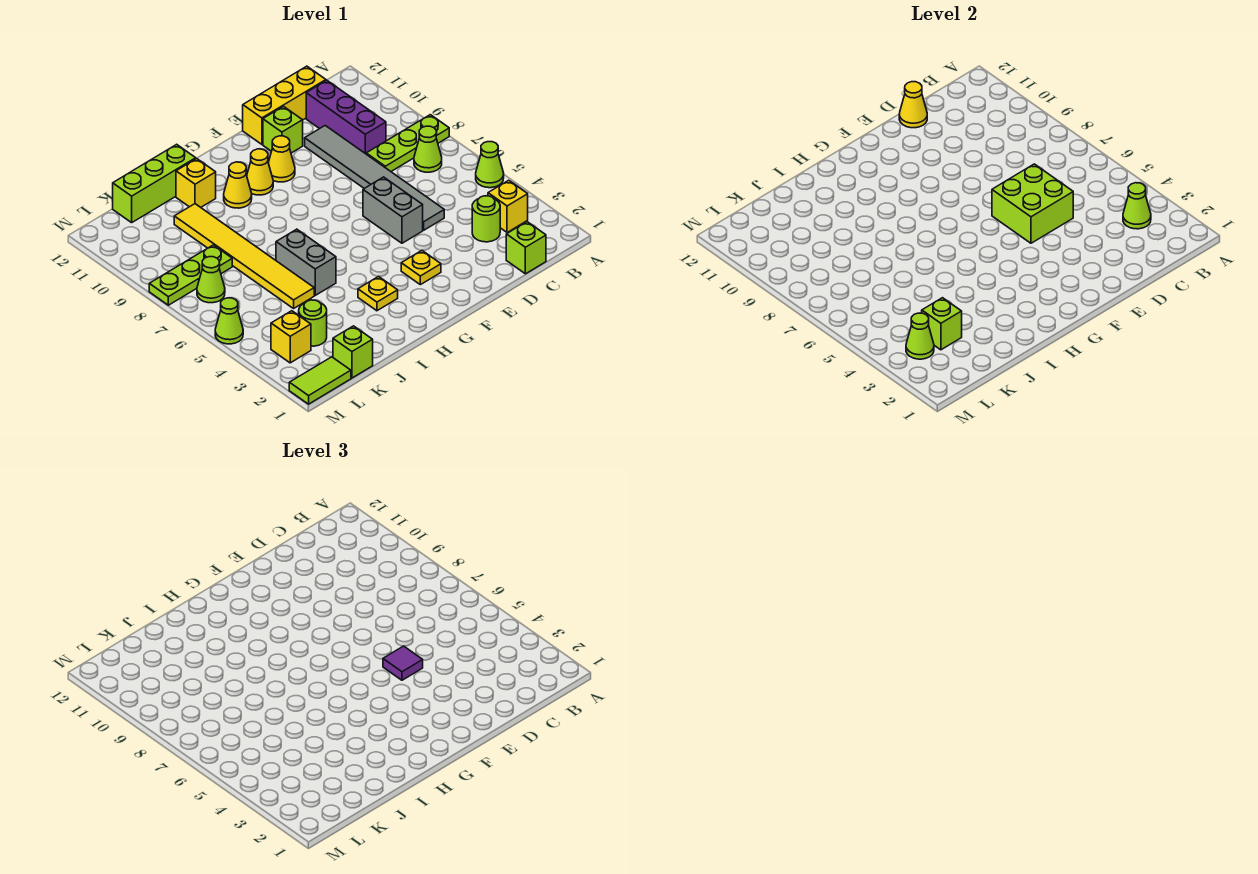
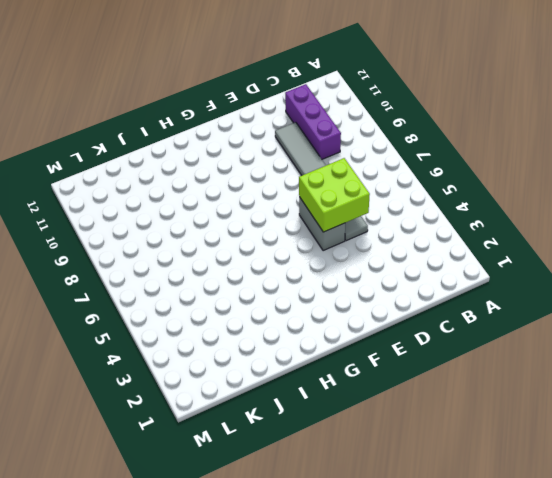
none -> lime 1x1 cone [476,142,504,188]
none -> lime 1x3 plate [366,115,449,171]
none -> yellow 1x1 brick [488,180,528,233]
none -> lime 1x1 cone [414,126,442,172]

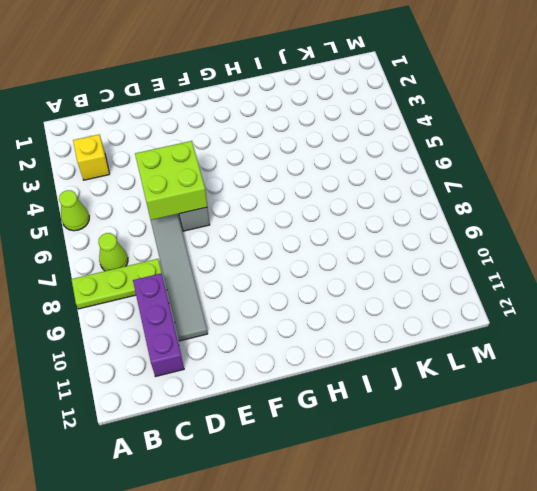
none -> lime 1x1 brick [506,222,546,274]
none -> lime 1x1 round brick [472,196,500,242]
none -> yellow 1x3 brick [243,66,326,144]
none -> lime 1x1 brick [263,107,303,153]

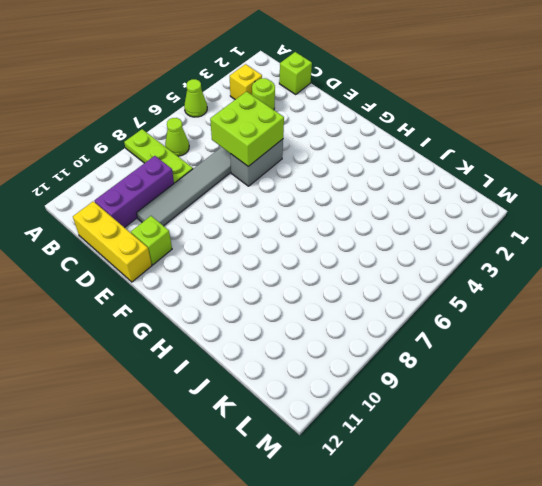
none -> yellow 1x1 plate [401,250,441,285]
none -> yellow 1x1 cone [268,136,295,182]
none -> yellow 1x1 cone [247,149,273,195]
none -> yellow 1x1 plate [358,276,398,311]

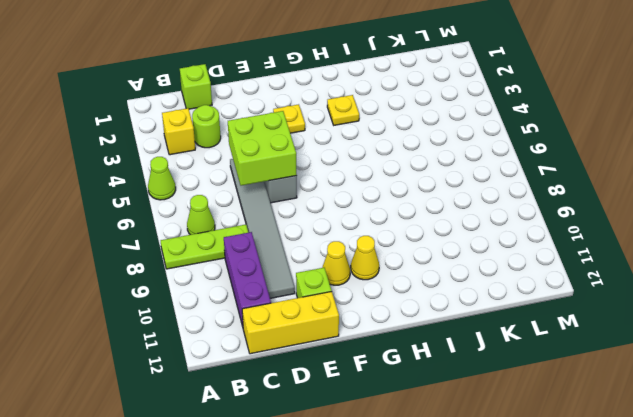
none -> yellow 1x1 cone [224,162,252,208]
none -> grey 1x2 brick [276,229,336,295]
none -> yellow 1x1 brick [176,159,216,207]
none -> lime 1x3 brick [113,144,196,223]

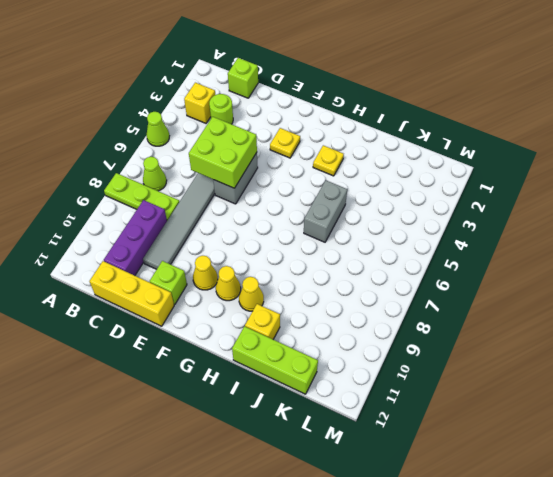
none -> yellow 1x6 tile [174,204,314,308]
none -> lime 1x1 brick [333,326,373,378]
none -> lime 1x1 round brick [299,300,327,346]
none -> lime 1x3 plate [149,245,232,305]

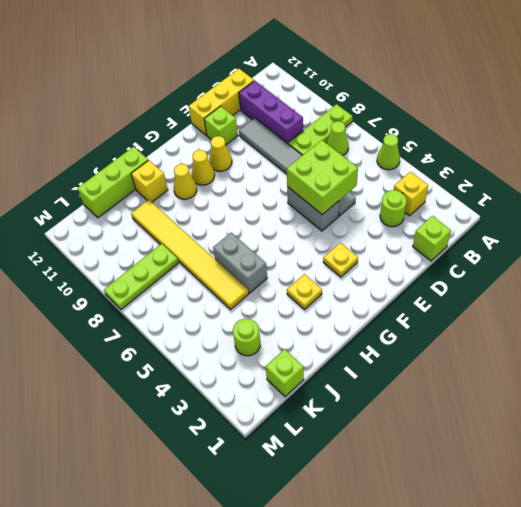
none -> lime 1x2 tile [289,357,351,404]
none -> yellow 1x1 brick [271,311,311,363]
none -> lime 1x1 cone [197,257,225,303]
none -> lime 1x1 cone [215,298,243,344]

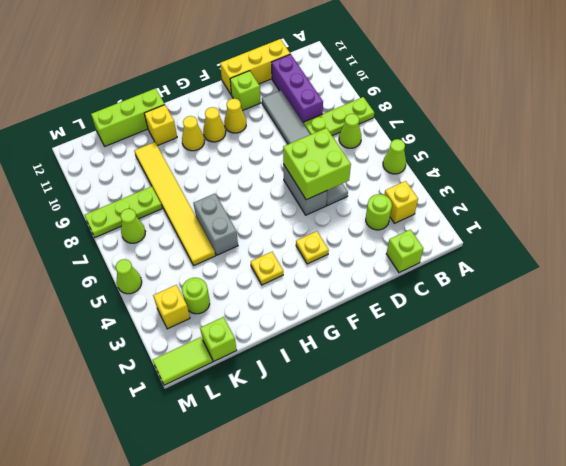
none -> lime 1x1 cone [1123,183,1151,229]
none -> yellow 1x1 cone [899,82,927,128]
none -> lime 1x1 brick [922,298,962,350]
none -> lime 1x1 cone [906,313,934,359]

